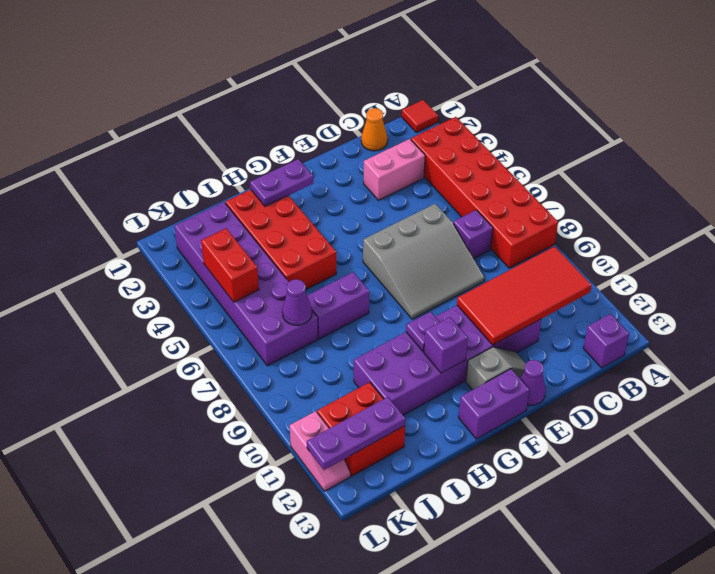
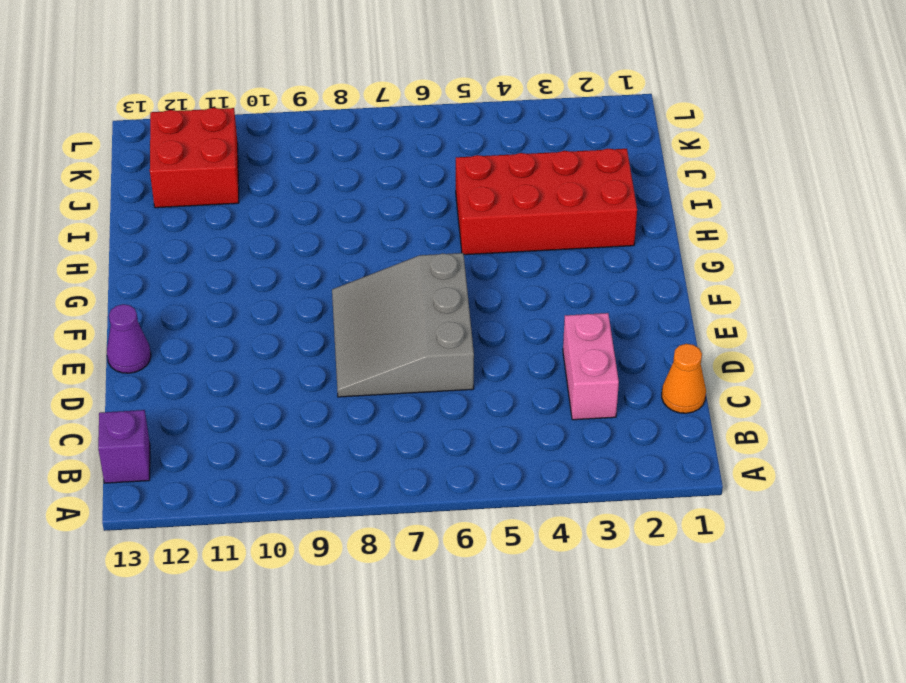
none -> red 1x1 tile [402,100,438,133]
none -> red 2x6 brick [411,117,558,268]
none -> purple 1x1 brick [453,210,493,259]

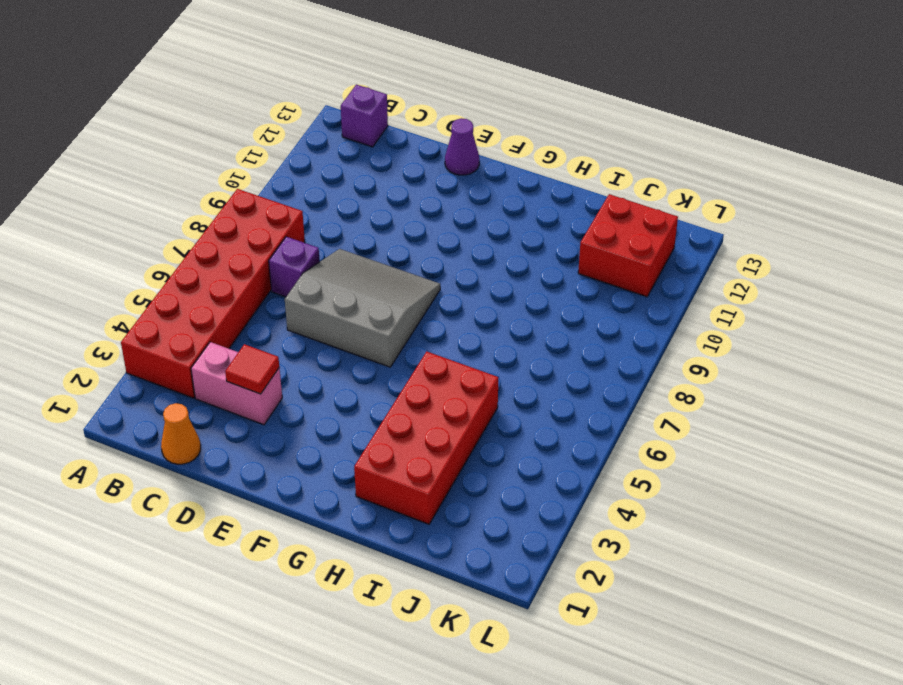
red 1x1 tile [225,344,279,394] -> red 1x1 tile moved to [402,100,438,133]
none -> purple 2x6 brick [354,305,541,415]
none -> grey 1x2 slope [466,347,526,390]
none -> purple 1x2 brick [459,369,529,439]

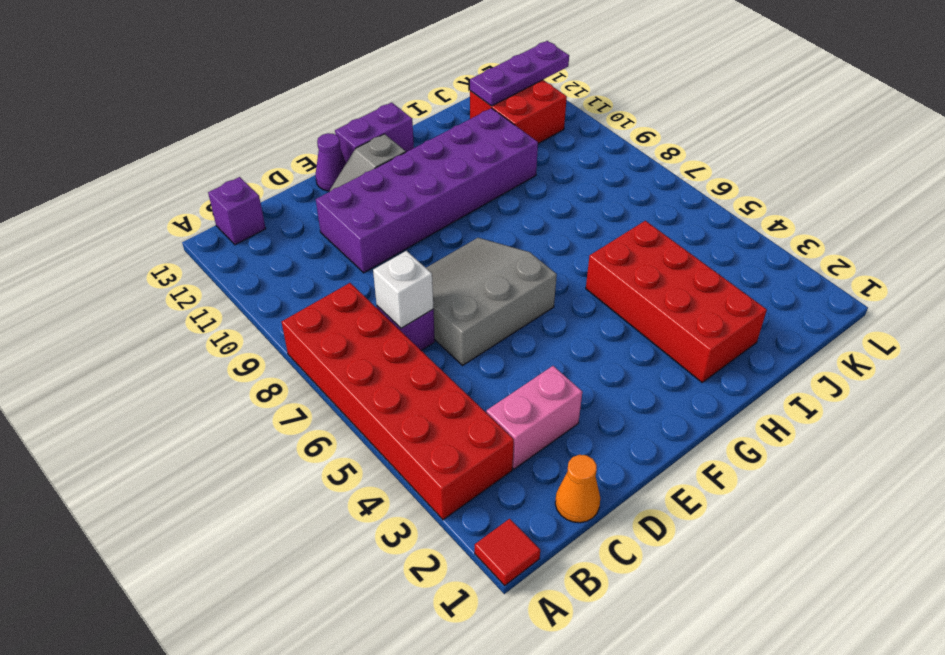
white 1x1 brick [373,251,433,328] -> none
none -> purple 1x2 brick [307,272,369,339]
none -> purple 2x6 brick [174,202,318,366]
none -> pink 1x2 slope [290,411,351,491]

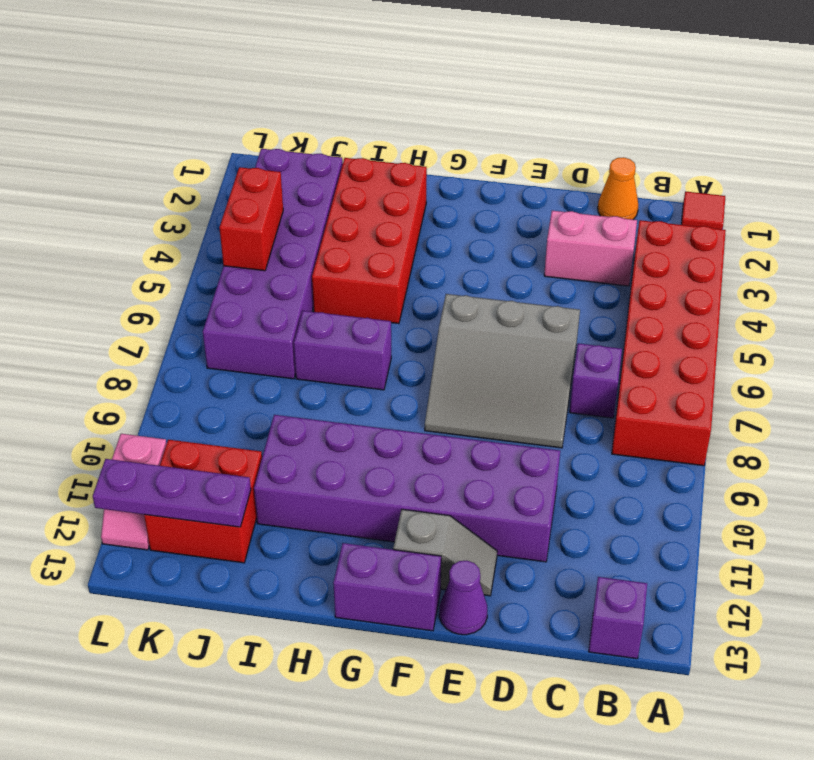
none -> red 2x4 tile [457,246,592,345]
none -> purple 1x2 plate [250,159,313,206]
none -> purple 1x1 plate [406,312,440,352]

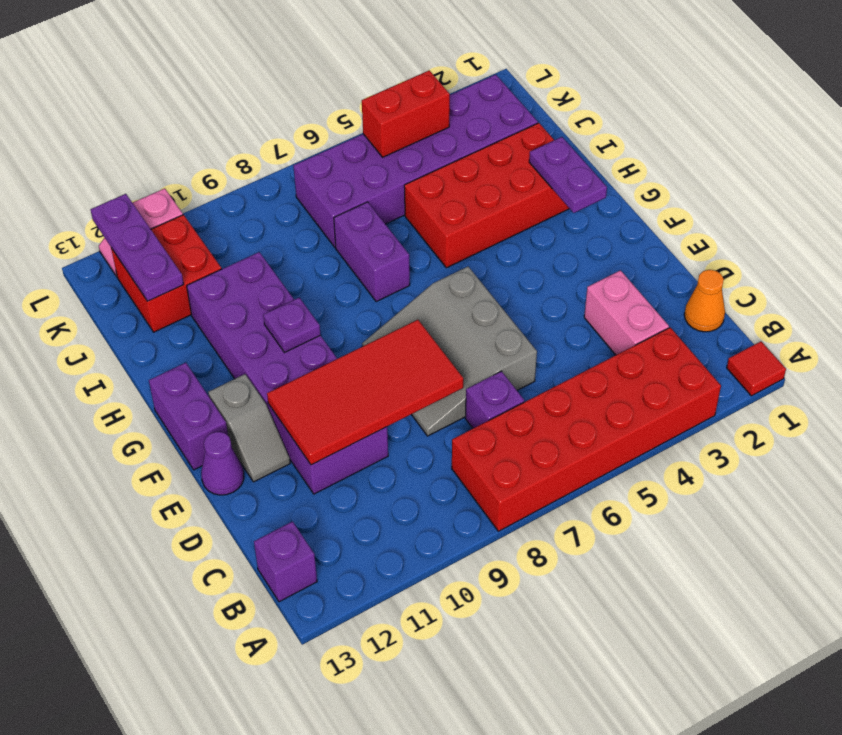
red 2x4 tile [267,320,463,465] -> red 2x4 tile turned to [457,246,592,345]
none -> purple 1x1 brick [424,317,468,373]
none -> purple 1x1 cone [282,279,312,325]

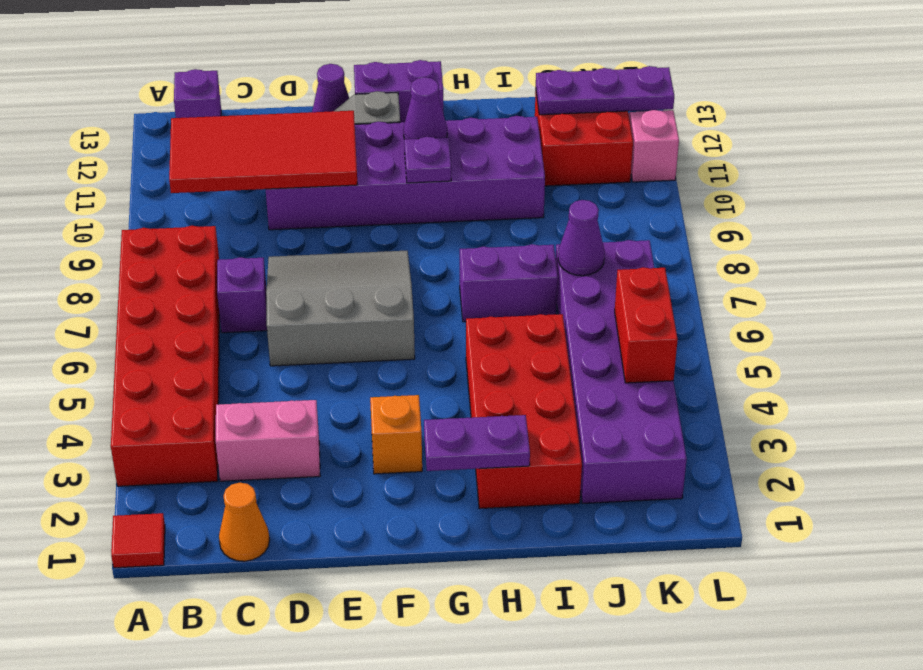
orange 1x1 brick [370,395,422,474] -> none
purple 1x1 cone [403,77,447,139] -> purple 1x1 brick [424,317,468,373]

